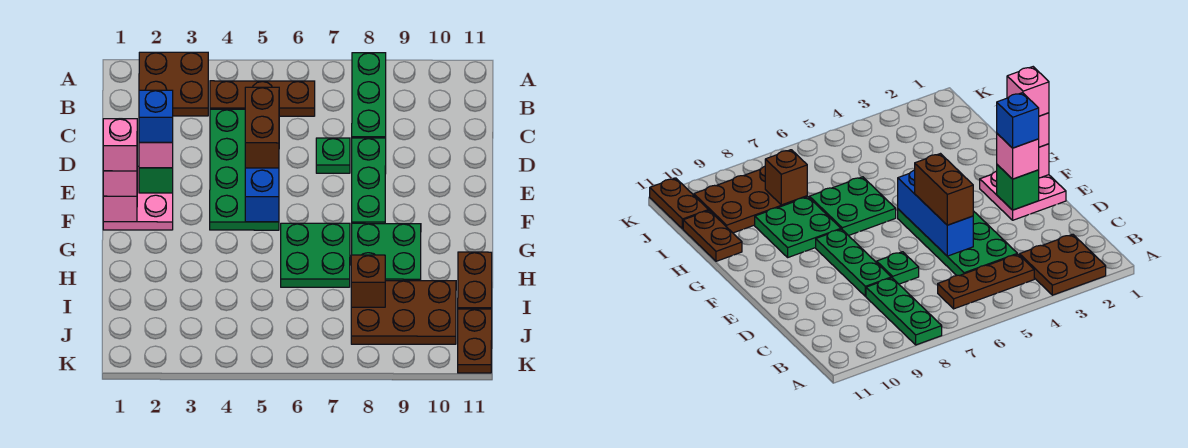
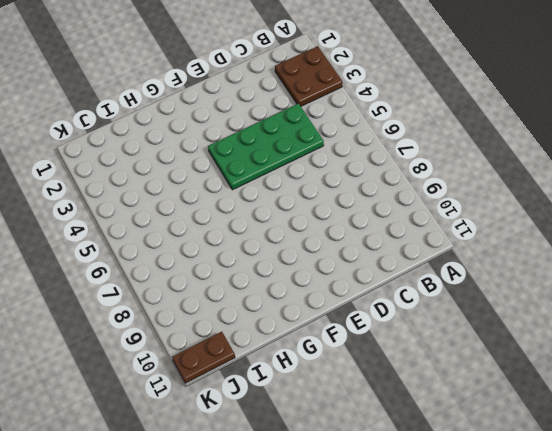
none -> green 1x3 plate [352,53,386,138]
none -> brown 1x3 plate [210,81,315,116]
none -> green 1x1 plate [316,138,350,173]

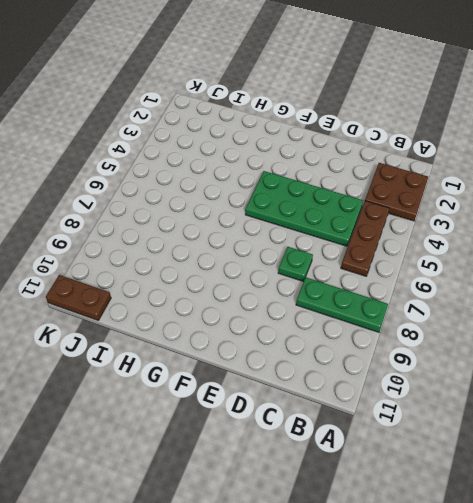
none -> green 1x3 plate [352,138,386,224]
none -> pink 2x2 plate [103,166,173,230]
none -> green 2x2 plate [281,223,350,287]

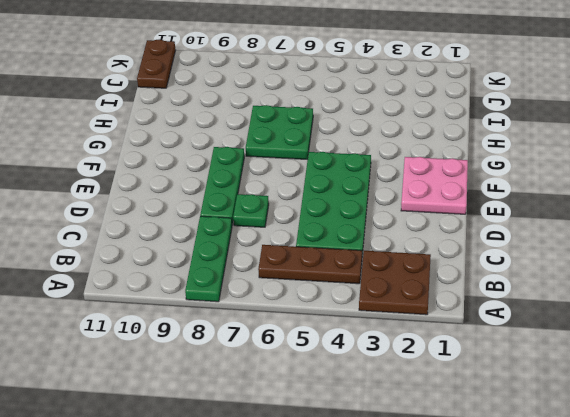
none -> green 2x2 plate [352,223,421,281]
none -> brown 1x2 plate [458,252,492,309]
none -> brown 2x3 plate [351,281,456,344]

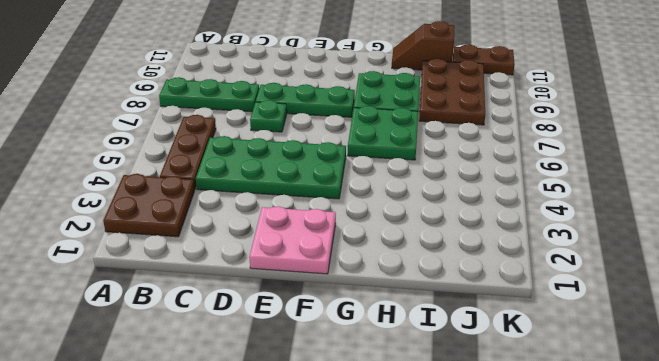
brown 1x2 slope [392,21,454,70] -> brown 1x2 plate [458,252,492,309]
none -> blue 1x3 brick [245,168,279,222]
none -> green 1x1 brick [139,168,173,193]
none -> pink 1x1 brick [103,196,137,222]

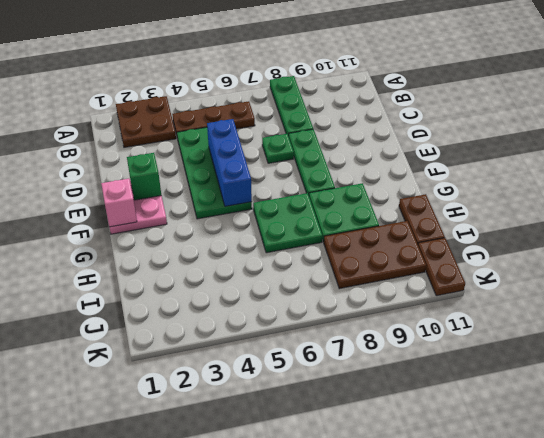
none -> brown 1x1 brick [351,255,385,307]
none -> brown 1x2 brick [245,87,279,168]
none -> pink 1x1 brick [139,142,173,168]

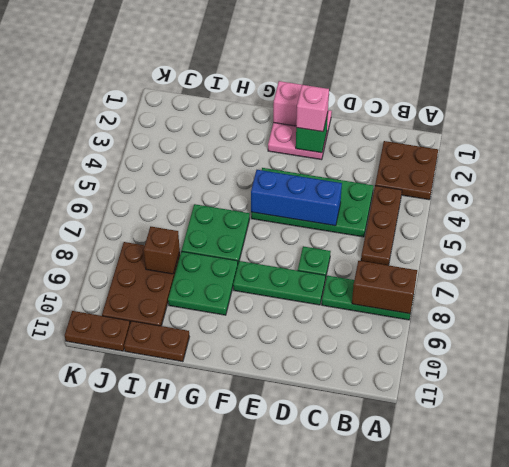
brown 1x2 brick [352,261,417,314] -> brown 1x2 brick moved to [245,87,279,168]
none -> pink 1x1 brick [103,171,137,196]
none -> blue 1x1 brick [139,90,173,142]
none -> pink 1x1 brick [103,119,137,171]

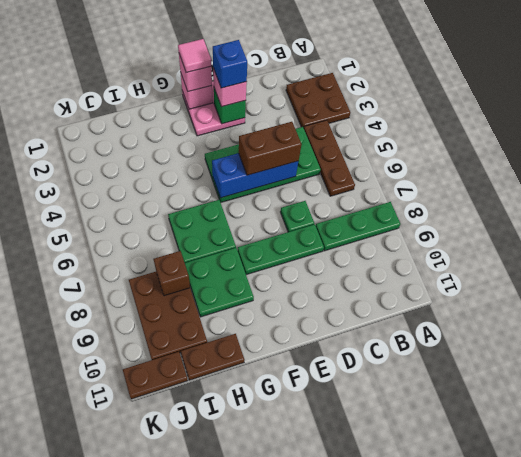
pink 1x1 tile [178,39,211,73] -> pink 1x1 brick [103,119,137,171]

